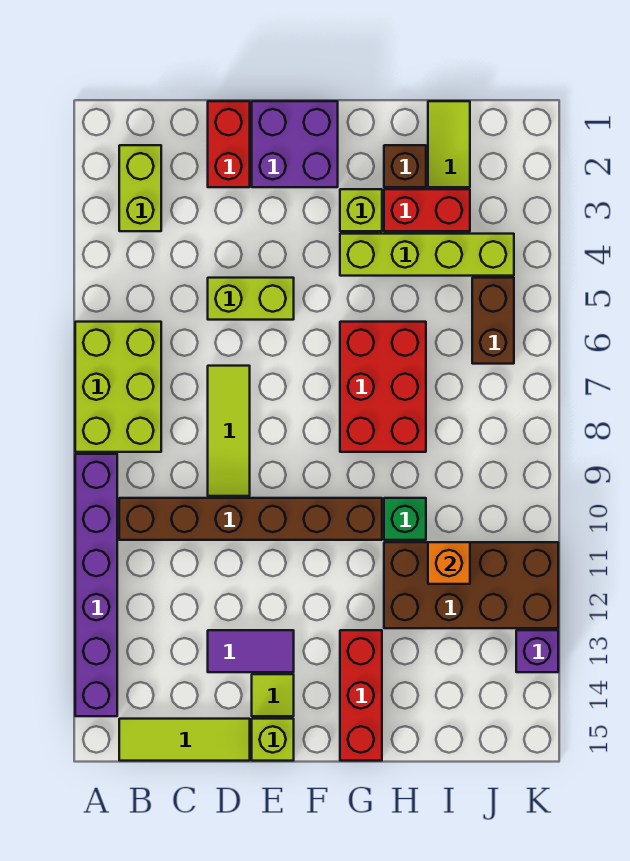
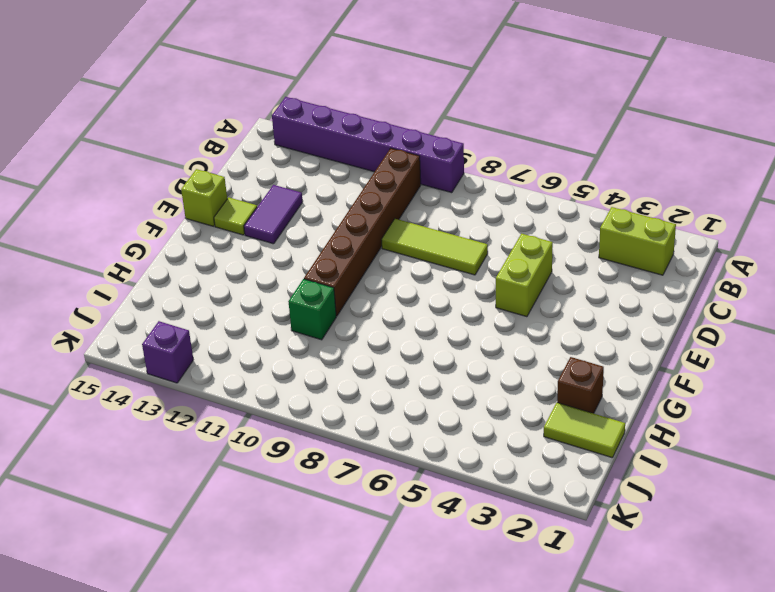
none -> lime 2x3 brick [75,322,161,452]
none -> lime 1x3 tile [119,719,250,761]
none -> red 1x2 brick [208,101,250,187]

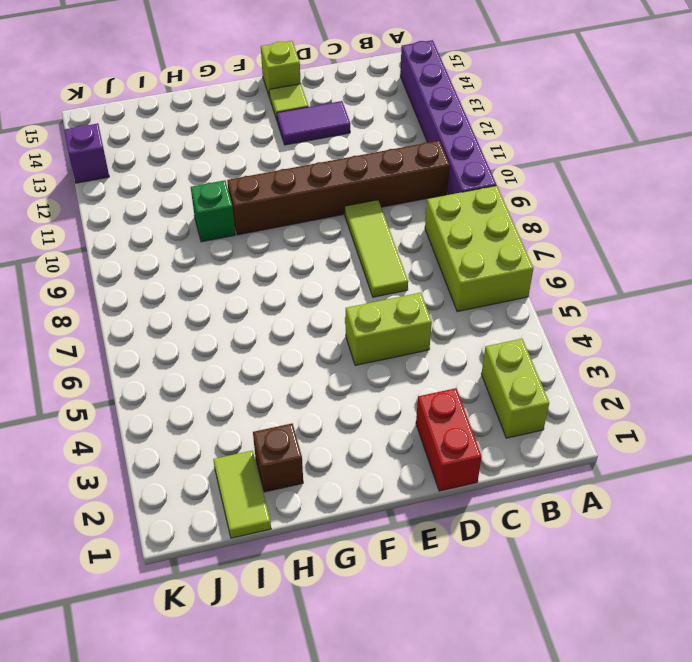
none -> lime 1x3 tile [119,719,250,761]
none -> purple 2x2 brick [252,101,338,187]
none -> lime 1x1 brick [340,189,382,231]

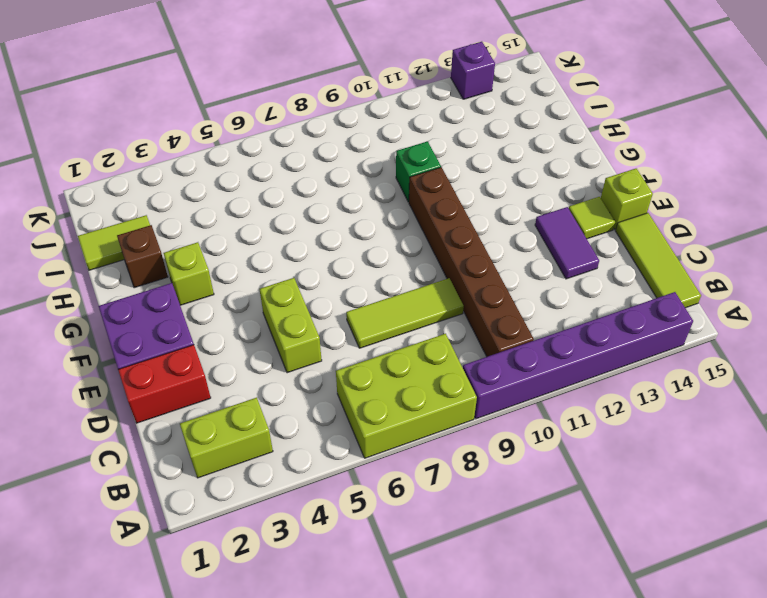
none -> lime 1x4 brick [340,234,514,276]
none -> red 2x3 brick [340,322,426,452]
none -> red 1x3 brick [340,630,382,761]

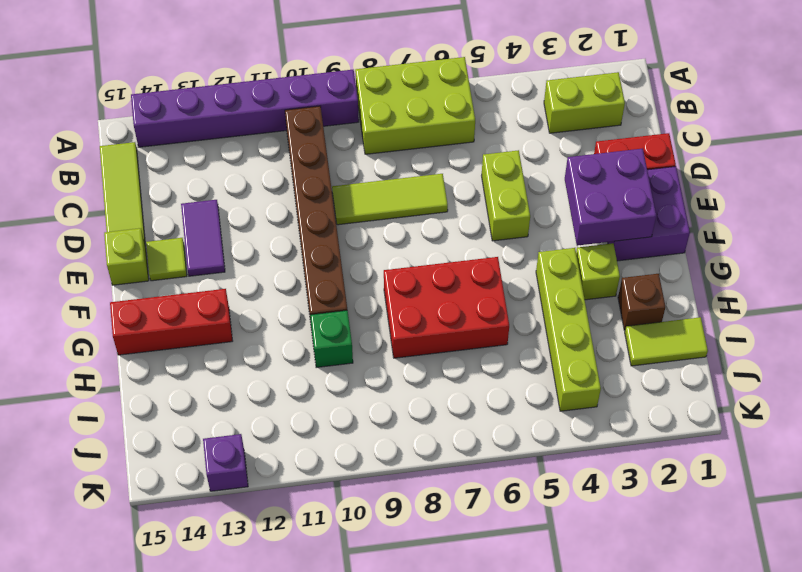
purple 2x2 brick [565,149,656,246] -> none
none -> red 1x2 brick [384,189,470,231]
none -> brown 2x4 brick [384,542,558,628]
none -> brown 1x2 brick [472,278,514,364]

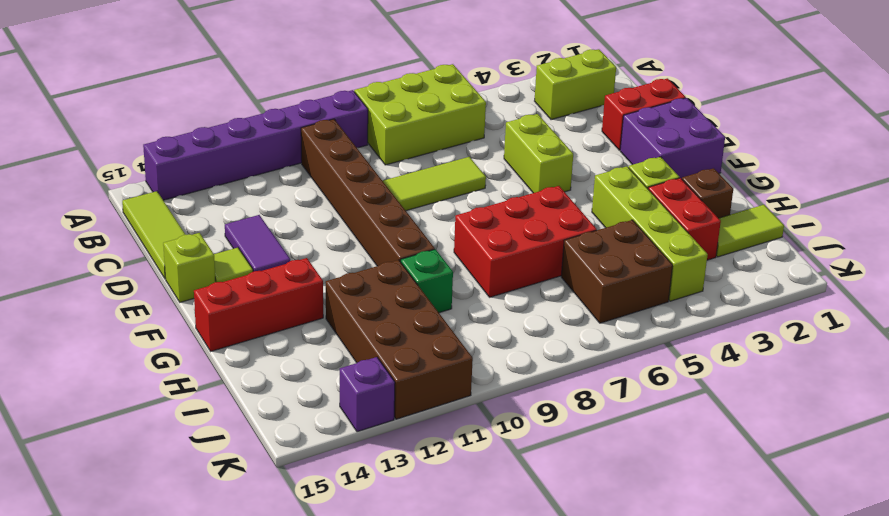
brown 2x2 brick [561,220,673,323] -> brown 1x2 brick [472,278,514,364]
none -> orange 1x1 brick [428,542,470,584]

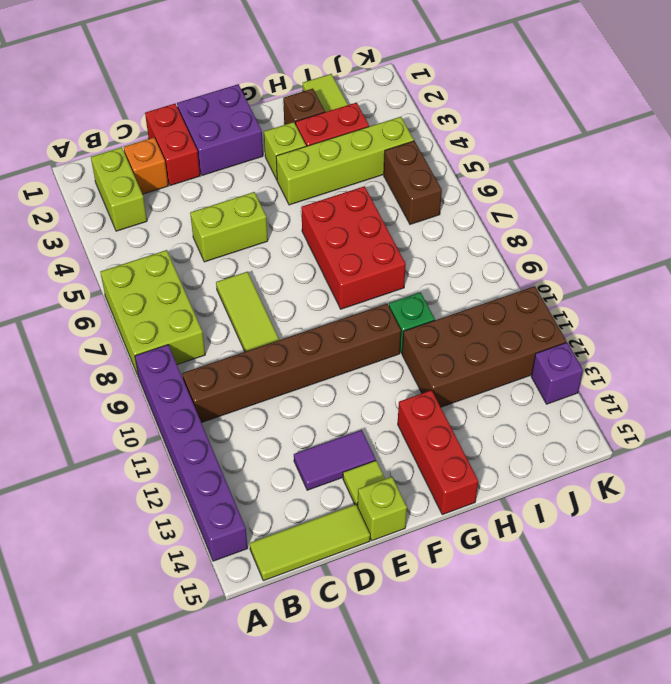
orange 1x1 brick [124,138,168,194] -> orange 1x1 brick moved to [428,542,470,584]

